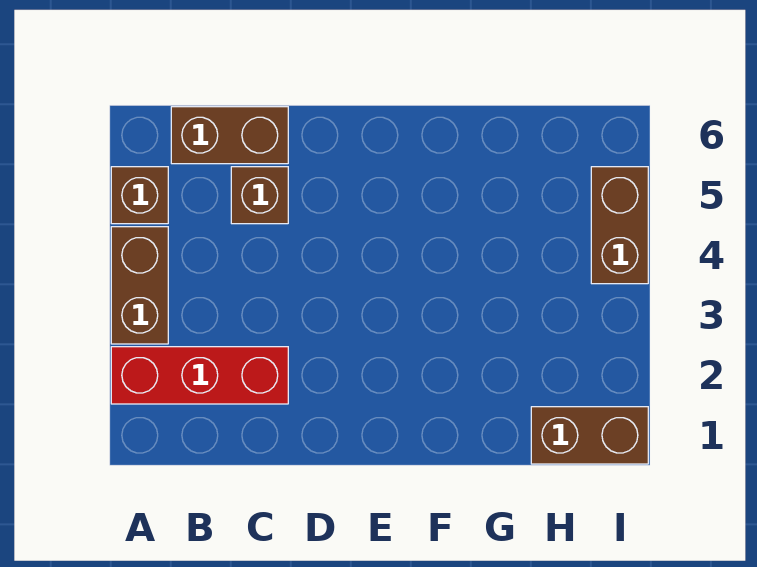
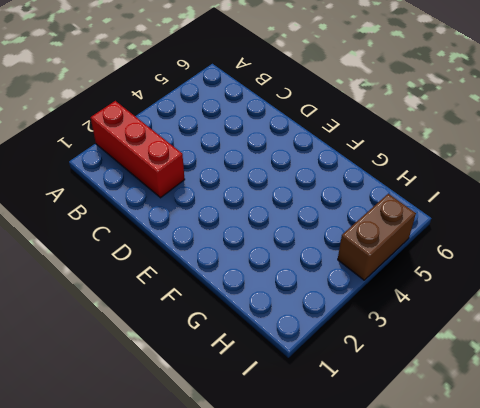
none -> brown 1x2 brick [111,227,168,344]
none -> brown 1x1 brick [111,167,168,224]

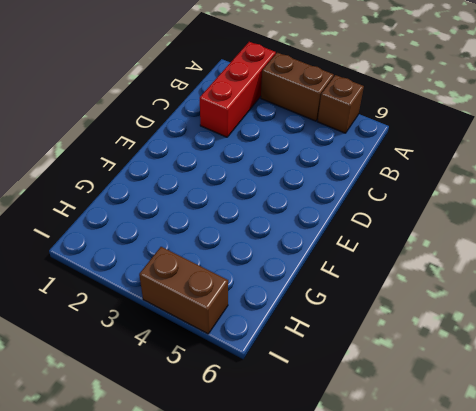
none -> brown 1x2 brick [171,107,288,164]
none -> brown 1x1 brick [231,167,288,224]

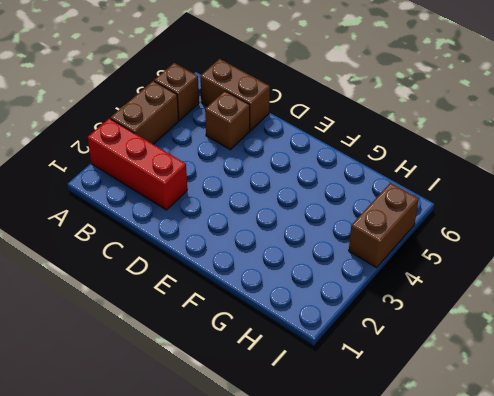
none -> brown 1x2 brick [531,407,648,464]

